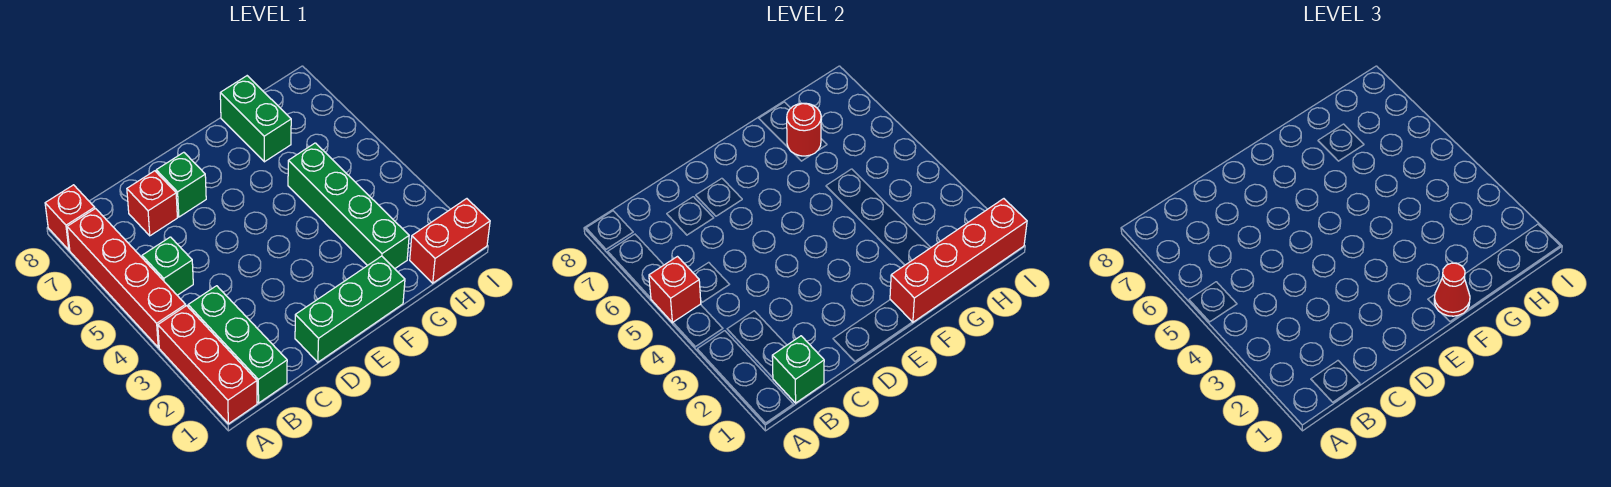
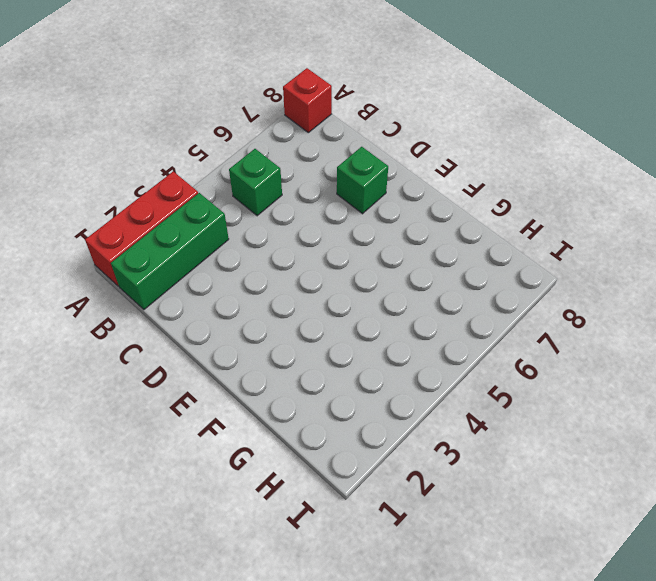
none -> red 1x4 brick [67,209,186,347]
none -> red 1x1 brick [127,171,177,236]
none -> green 1x3 brick [295,256,405,362]

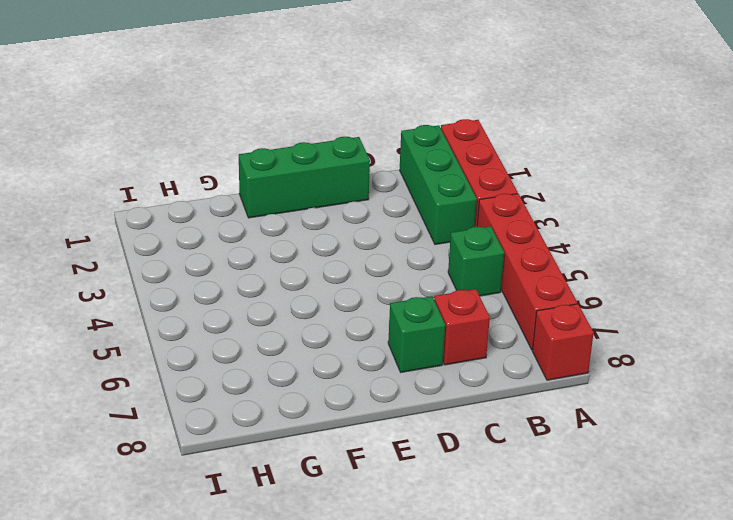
none -> green 1x4 brick [288,143,409,269]
none -> green 1x2 brick [220,76,291,162]
none -> red 1x2 brick [410,199,490,283]

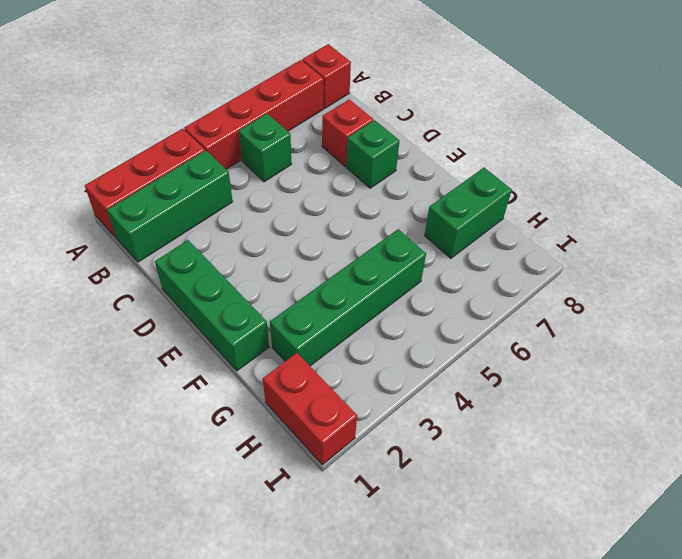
none -> red 1x1 brick [649,257,701,323]
none -> green 1x1 brick [772,336,824,403]
none -> red 1x4 brick [890,199,1027,322]

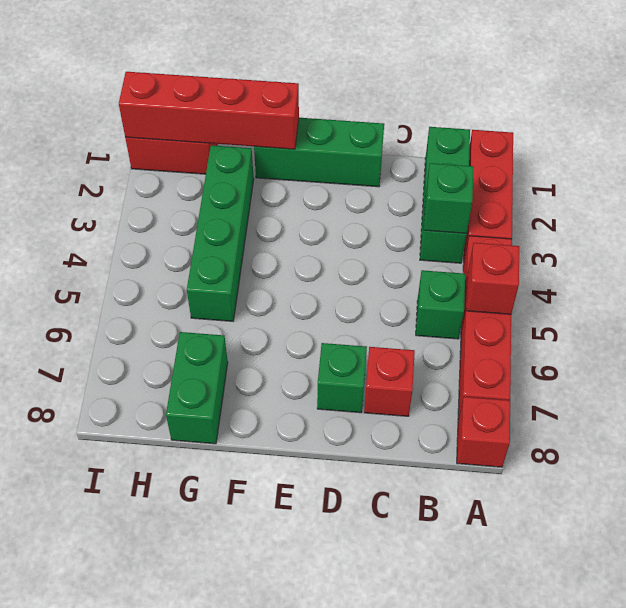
green 1x1 brick [424,163,473,234] -> green 1x1 brick moved to [772,336,824,403]
none -> red 1x1 round brick [787,103,821,156]
none -> red 1x1 cone [1434,263,1470,316]

